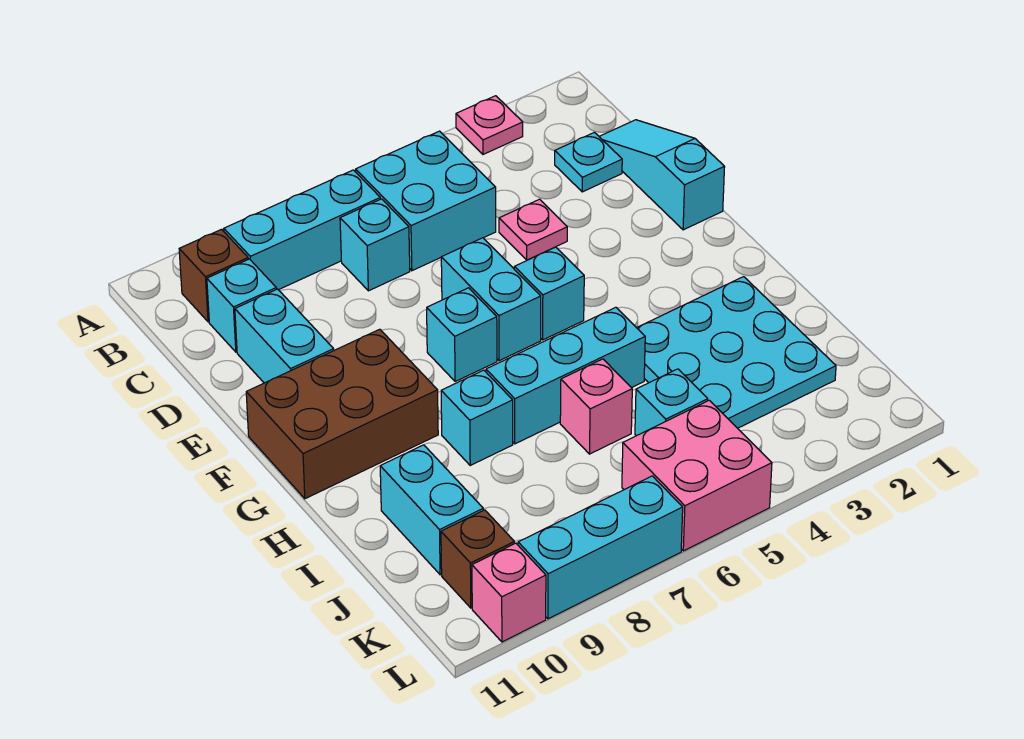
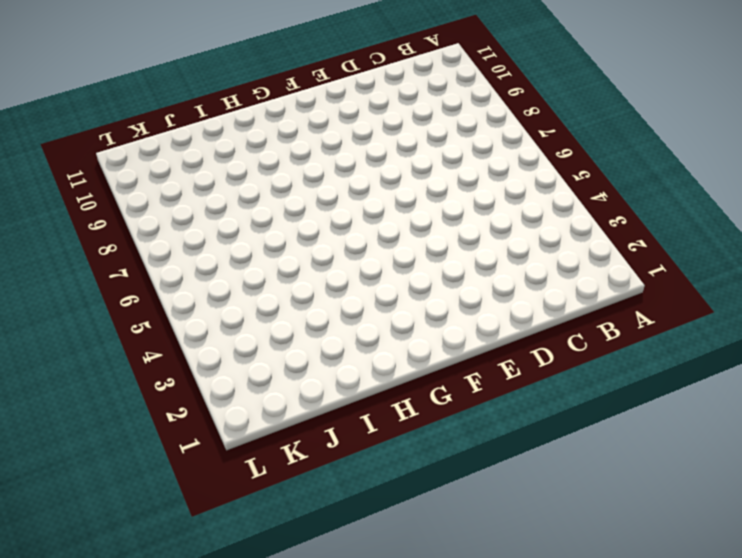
none -> pink 1x1 plate [456,96,523,154]
none -> cyan 2x2 brick [356,131,496,271]
none -> cyan 1x3 brick [224,170,380,290]

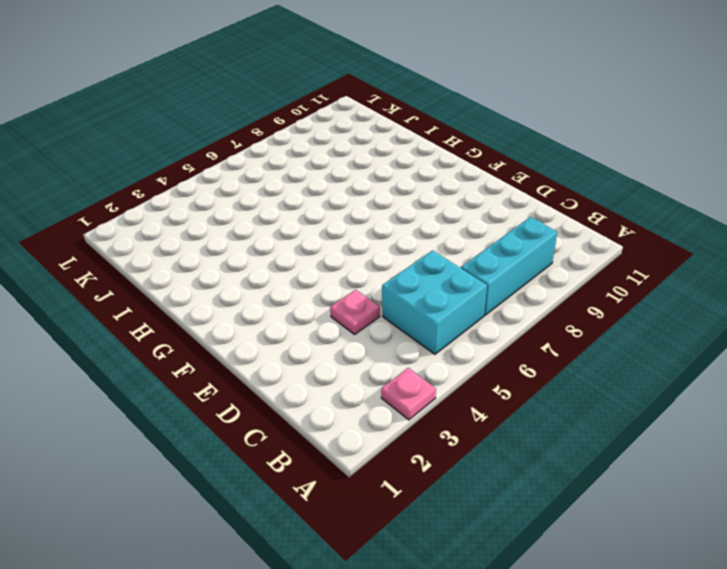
none -> brown 1x1 brick [179,229,248,322]
none -> cyan 1x3 slope [599,120,725,230]
none -> cyan 1x1 plate [555,132,622,192]

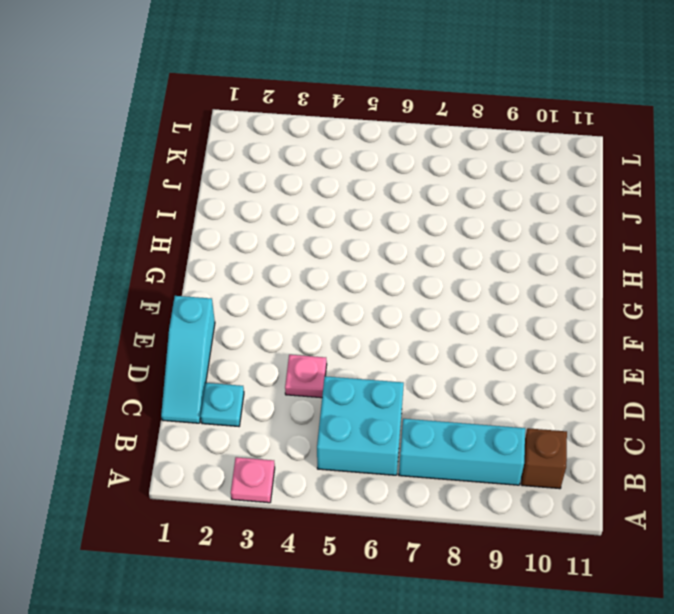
none -> cyan 1x1 brick [340,199,410,291]
none -> cyan 1x1 brick [207,259,276,352]
none -> cyan 1x2 brick [235,289,334,383]

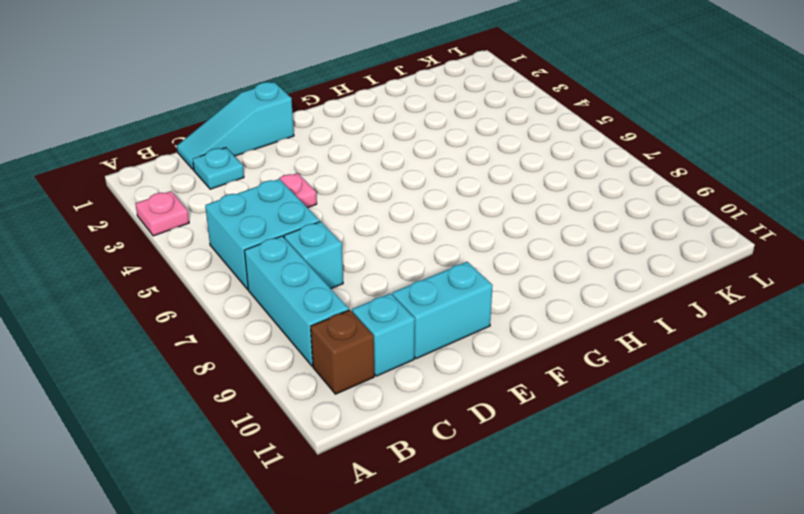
none -> cyan 1x2 brick [441,238,541,361]
none -> cyan 1x1 brick [514,247,584,340]
none -> cyan 1x1 brick [427,288,497,382]

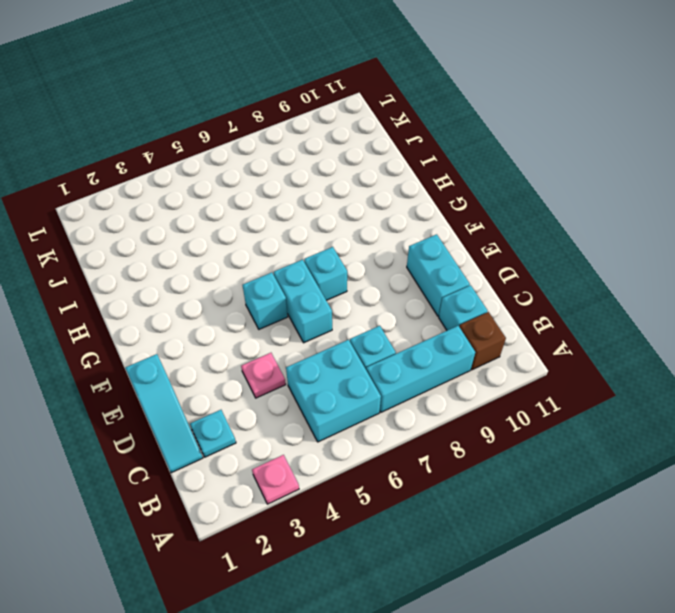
none -> brown 2x3 brick [246,329,438,499]
none -> cyan 3x3 plate [637,277,836,428]
none -> cyan 1x3 brick [486,307,645,444]

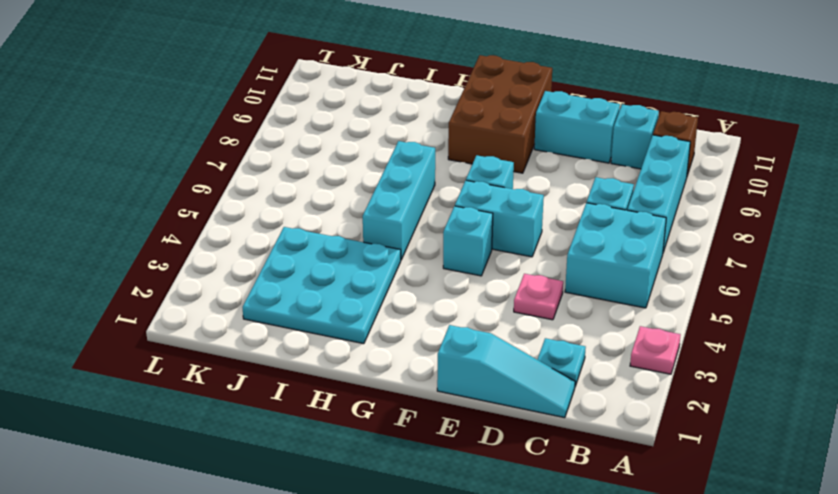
none -> cyan 1x1 brick [441,370,513,465]
none -> pink 1x1 brick [560,359,632,454]
none -> cyan 1x2 brick [380,445,483,575]

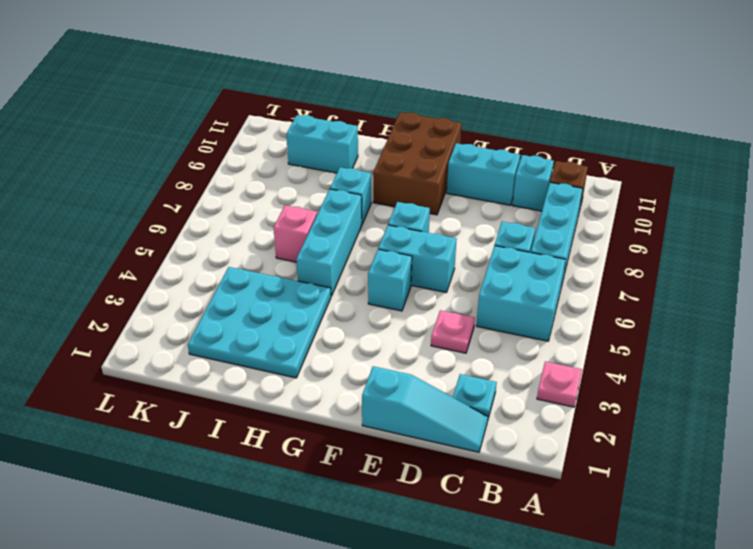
none -> cyan 1x1 brick [635,369,708,436]
none -> pink 2x2 brick [622,400,772,551]
none -> brown 1x1 brick [441,510,514,608]

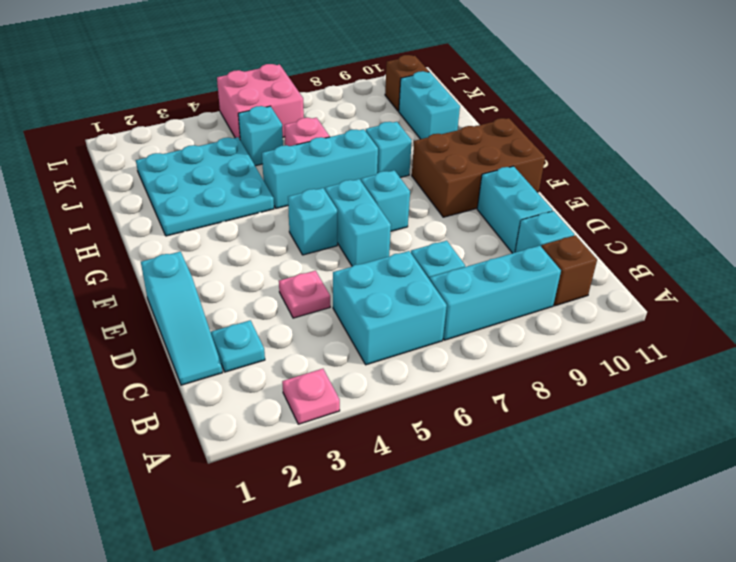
none -> cyan 1x3 brick [518,476,683,619]
none -> pink 1x1 brick [472,543,546,642]

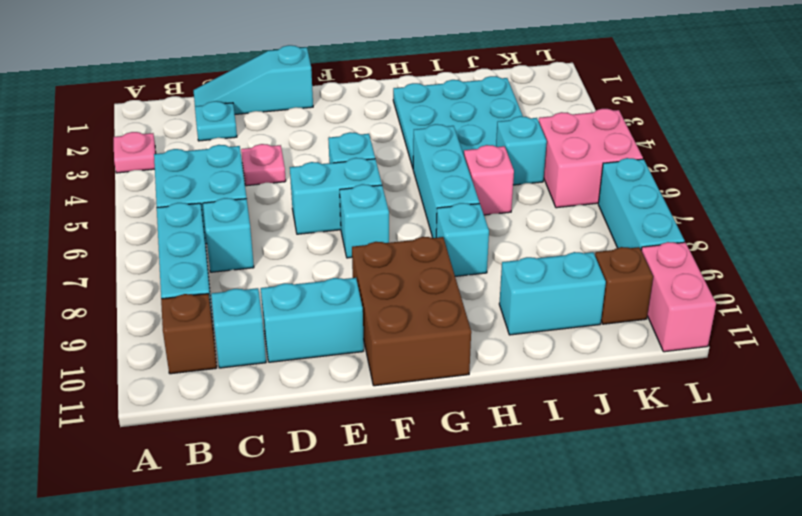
pink 1x2 brick [641,242,716,352] -> pink 1x1 brick [472,543,546,642]

